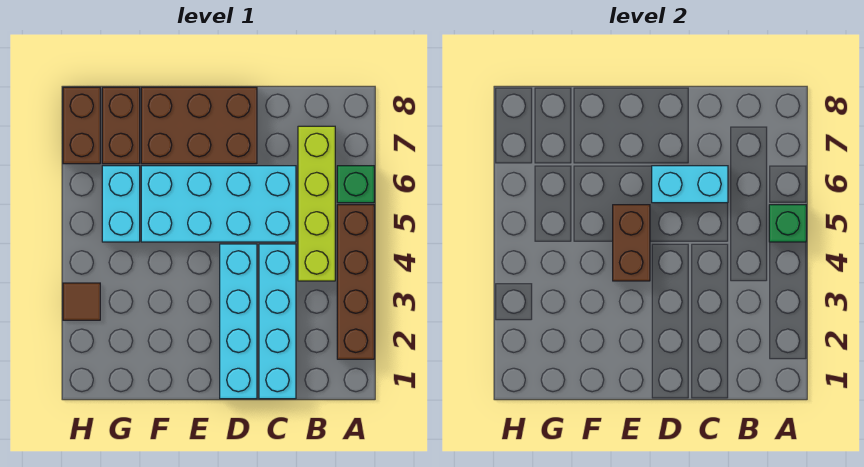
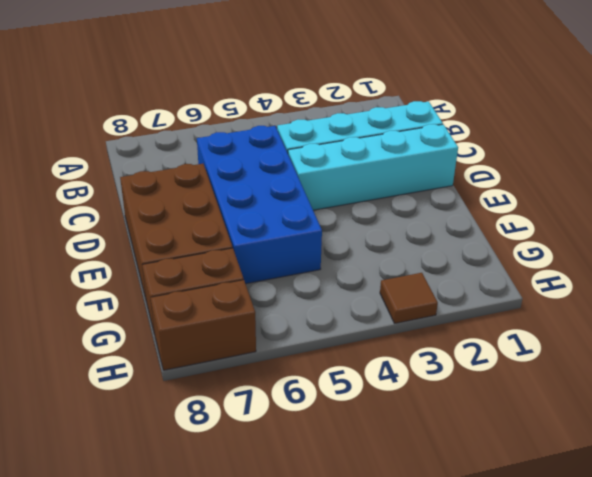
blue 2x4 brick [197,126,322,284] -> cyan 2x4 brick [141,166,296,242]
none -> brown 1x4 brick [337,205,374,359]
none -> green 1x1 brick [337,166,374,203]
none -> lime 1x4 brick [298,126,335,281]

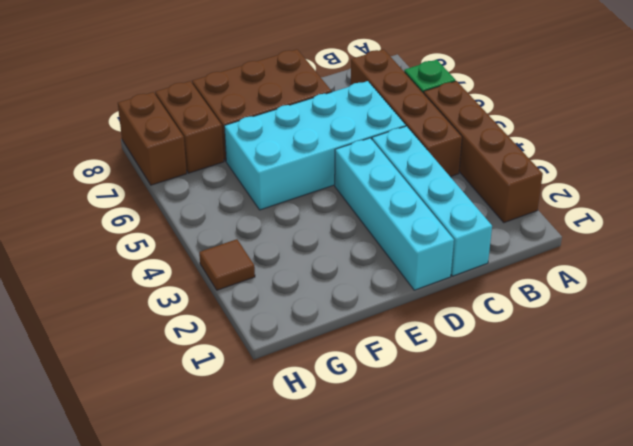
brown 1x4 brick [351,49,462,177] -> lime 1x4 brick [298,126,335,281]
none -> cyan 1x2 brick [102,166,140,242]
none -> green 1x1 brick [769,205,806,242]
none -> cyan 1x2 brick [652,166,728,203]

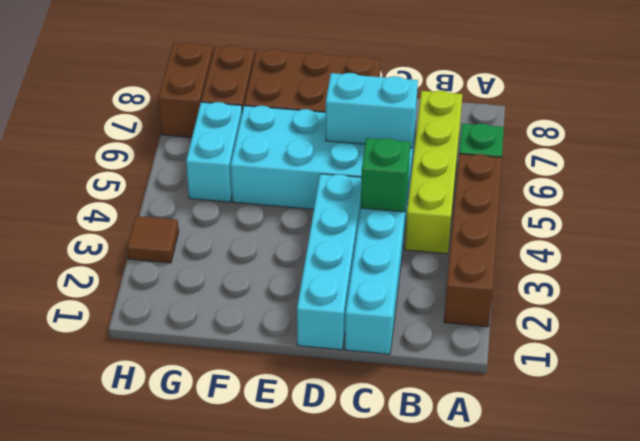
green 1x1 brick [361,138,410,212] -> green 1x1 brick moved to [769,205,806,242]
none -> brown 1x2 brick [613,205,650,281]

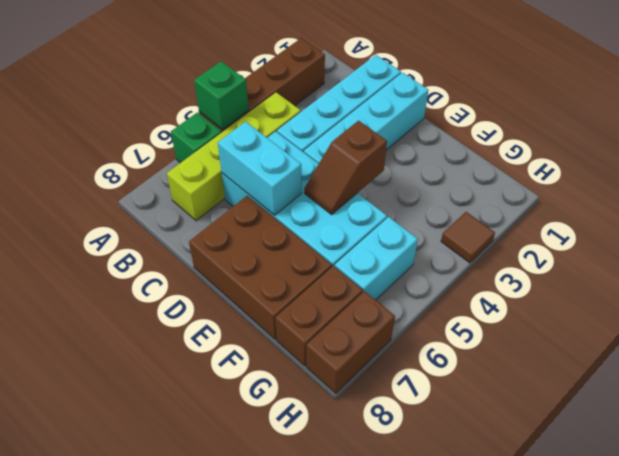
brown 1x2 slope [304,121,387,214] -> brown 1x2 brick [613,205,650,281]

